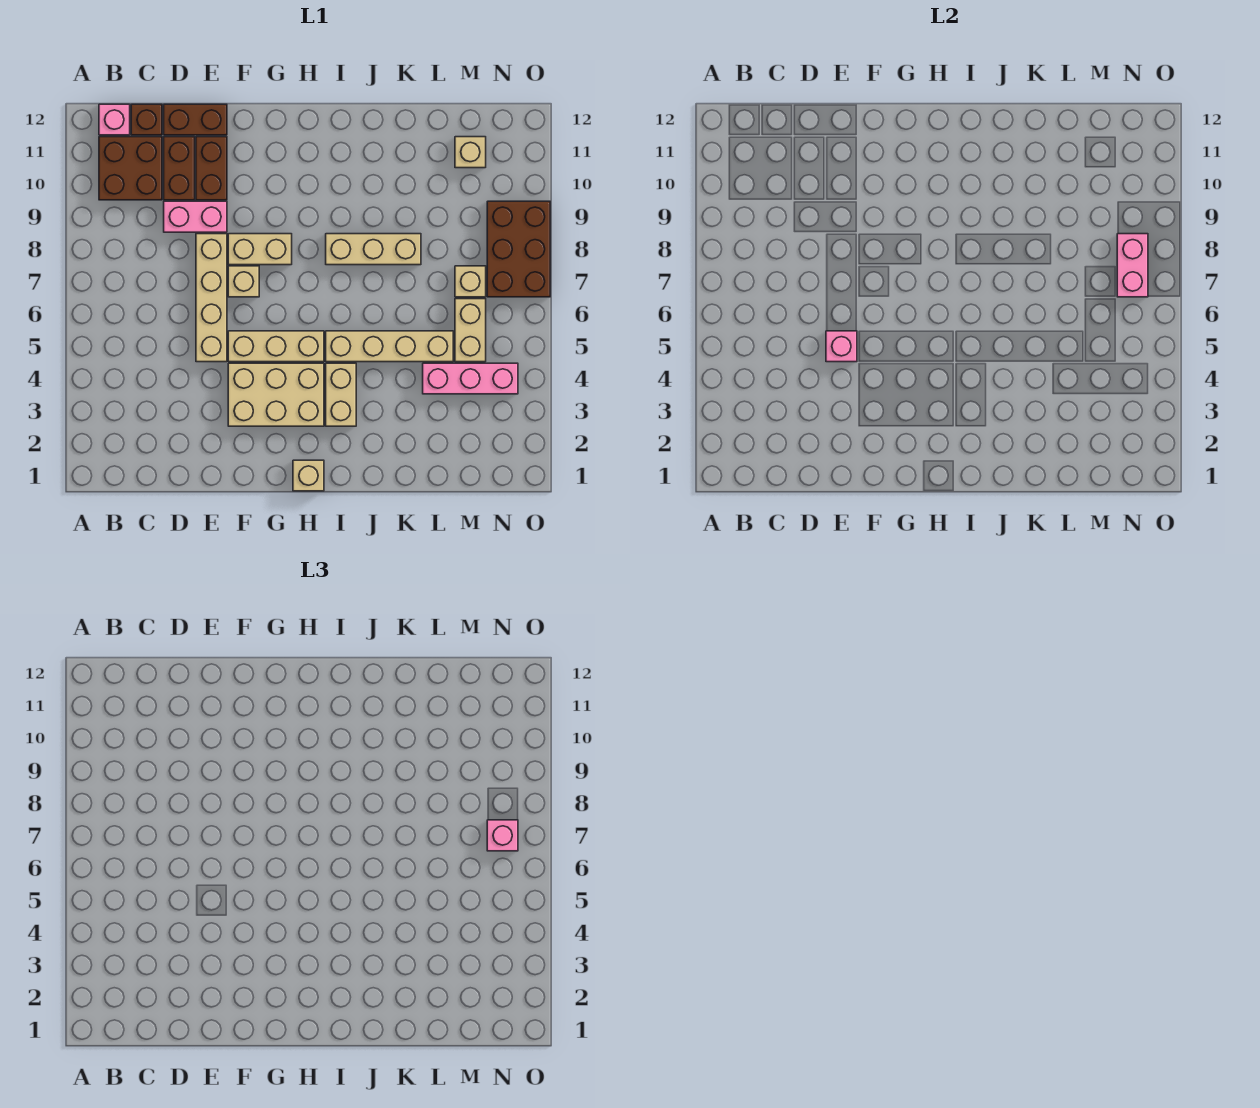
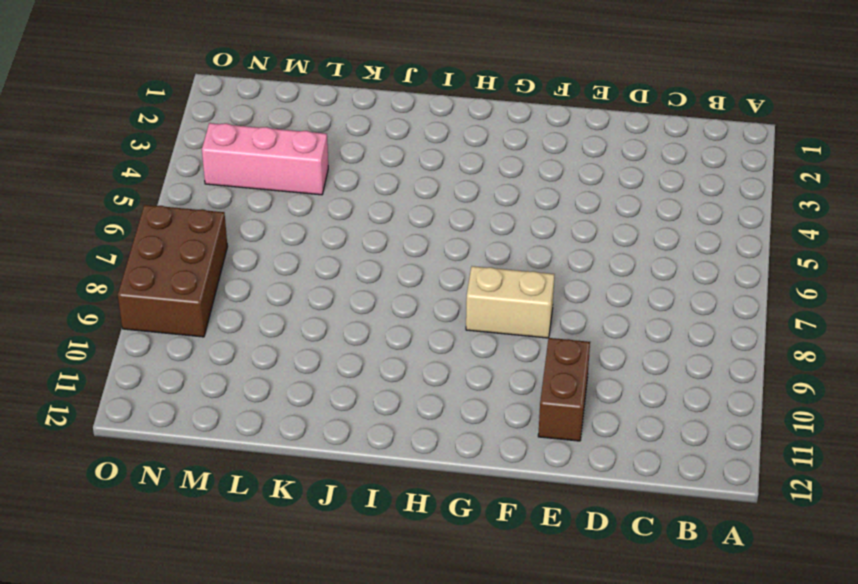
none -> brown 2x2 brick [99,137,162,200]
none -> pink 1x1 brick [99,104,130,135]
none -> brown 1x1 brick [131,104,162,135]

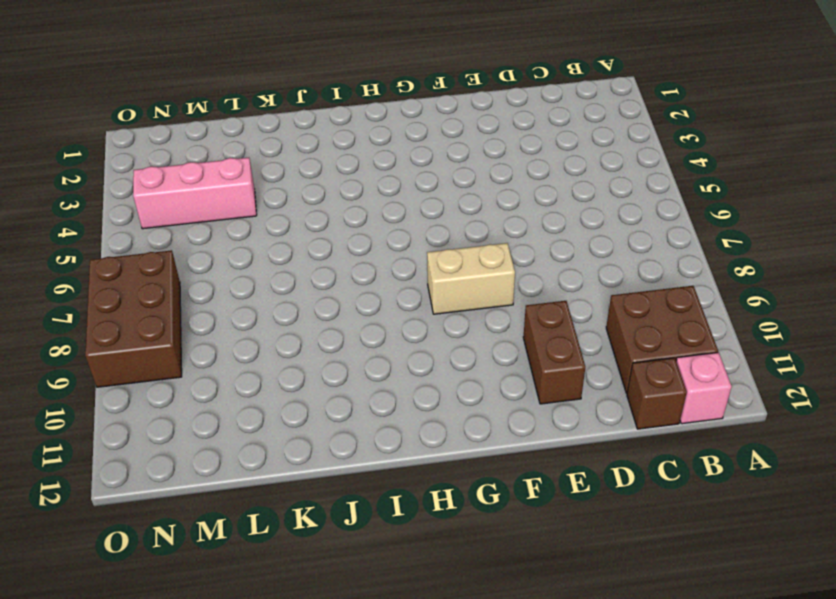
none -> pink 1x2 brick [164,201,227,232]
none -> brown 1x2 brick [164,137,195,200]
none -> brown 1x2 brick [164,104,227,135]

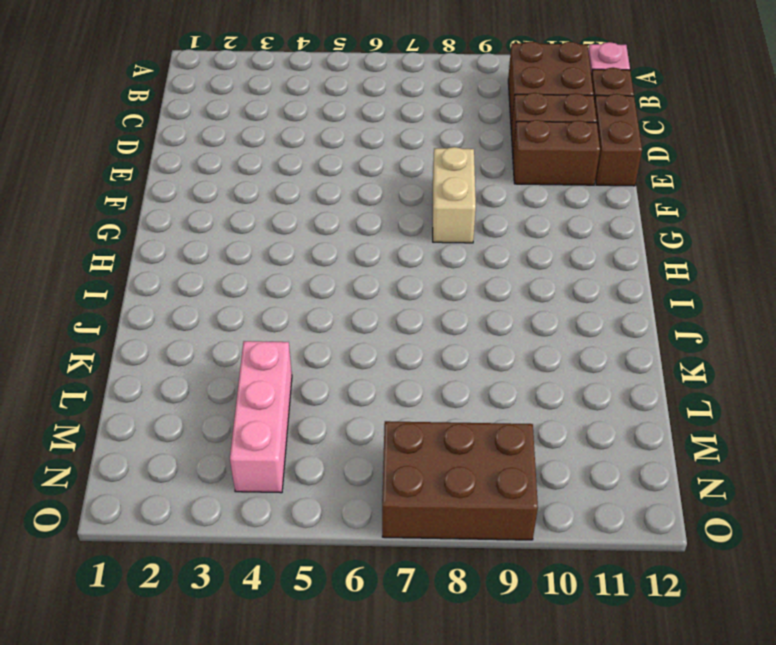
none -> pink 1x2 brick [164,201,227,232]
none -> tan 1x4 brick [196,234,227,362]
none -> tan 2x3 brick [228,363,324,426]

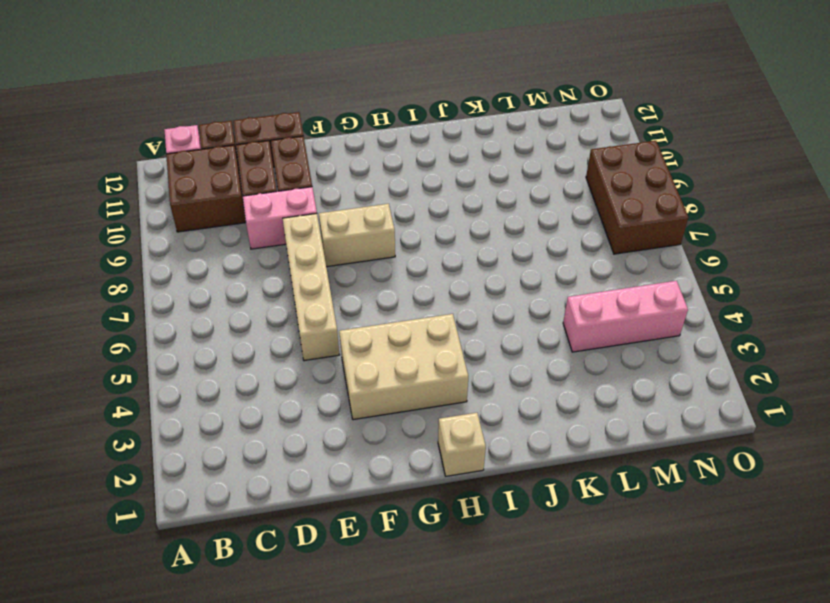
none -> tan 1x3 brick [228,331,324,362]
none -> tan 1x1 brick [228,266,259,297]
none -> tan 1x2 brick [326,363,356,426]

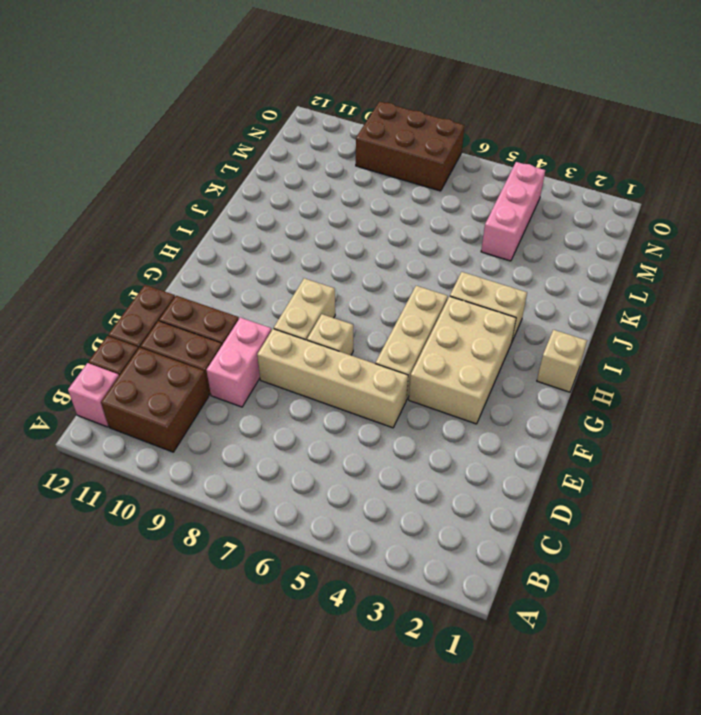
none -> tan 1x4 brick [326,331,453,362]
none -> tan 1x3 brick [326,234,421,265]
none -> tan 1x2 brick [455,299,486,362]

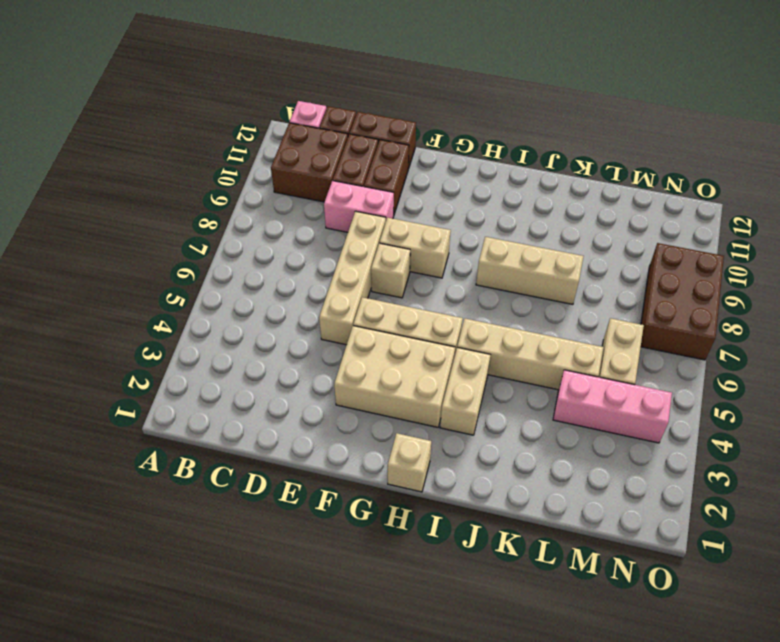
none -> tan 1x1 brick [455,266,486,297]
none -> tan 1x1 brick [455,137,486,168]
none -> pink 1x1 brick [826,331,857,362]

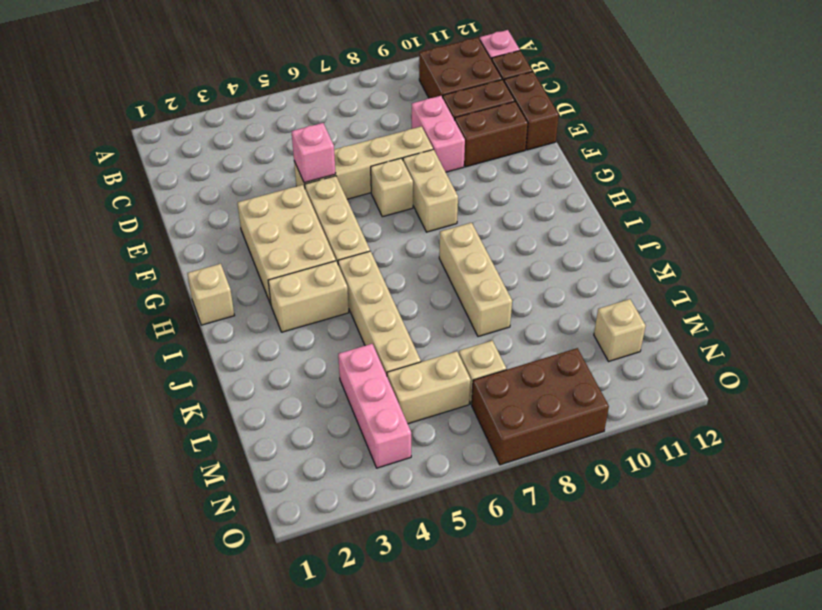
none -> pink 1x2 brick [1117,234,1148,297]
none -> pink 1x1 brick [487,820,518,851]

